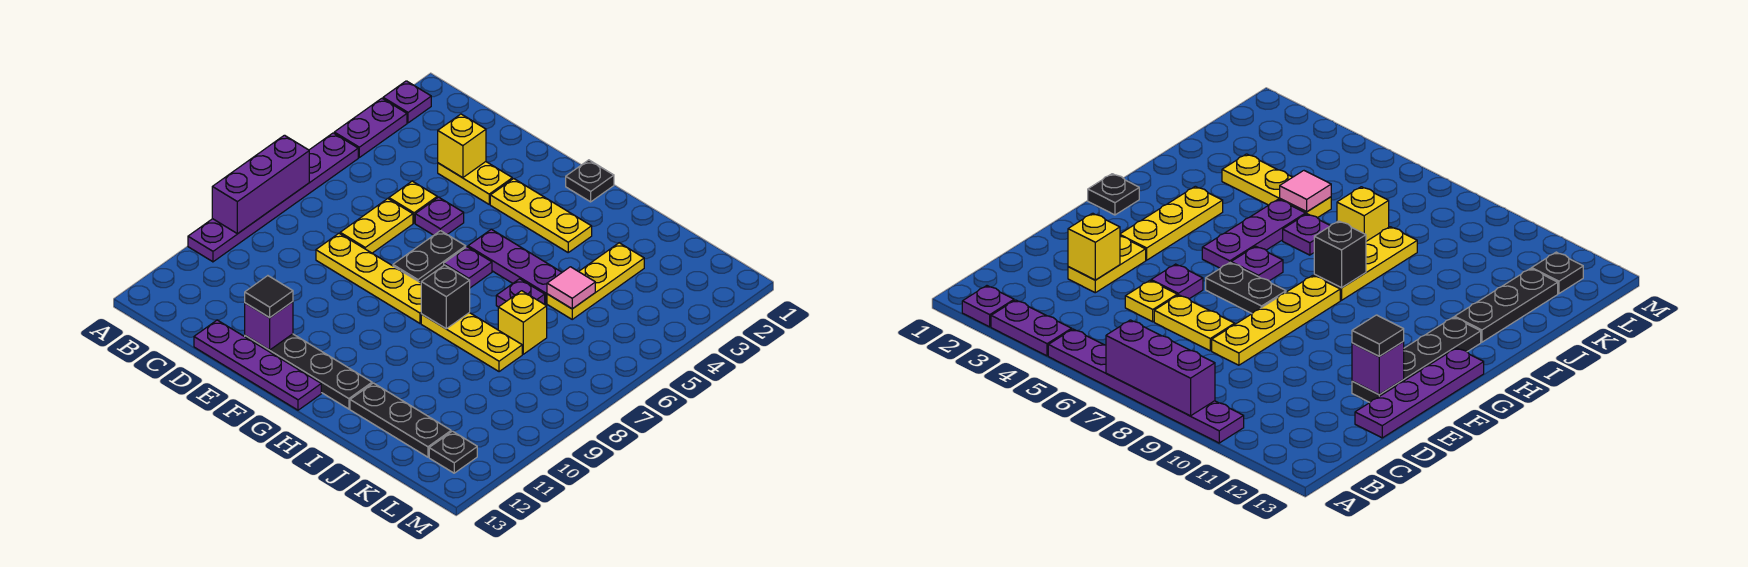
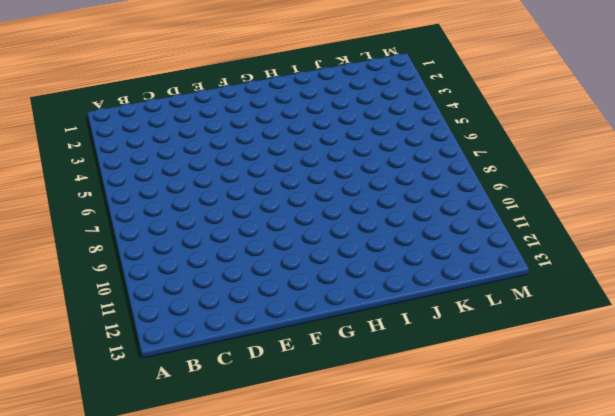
none -> purple 1x1 plate [383,81,431,123]
none -> purple 1x2 plate [334,98,407,157]
none -> purple 1x6 plate [188,133,358,262]

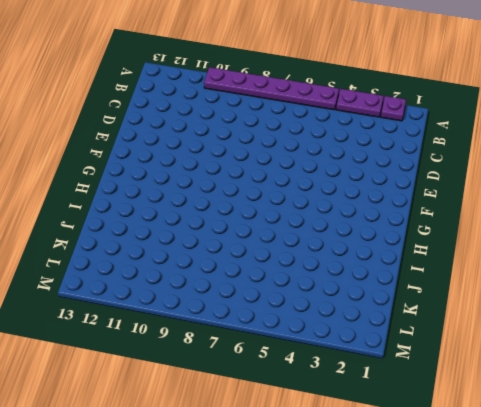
none -> yellow 1x2 plate [438,162,512,204]
none -> yellow 1x1 plate [389,181,437,223]
none -> yellow 1x2 plate [340,199,413,253]

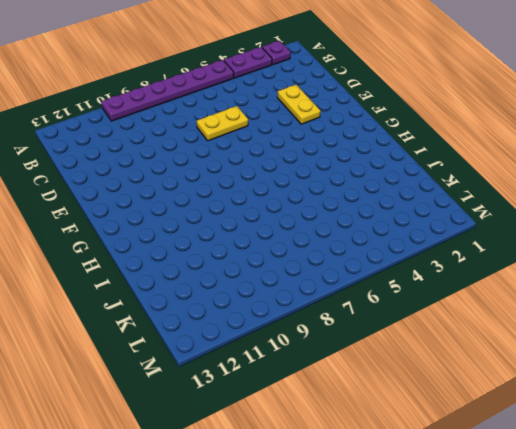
none -> yellow 1x1 plate [389,181,437,223]
none -> yellow 1x4 plate [316,233,421,323]
none -> purple 1x4 plate [194,320,321,410]

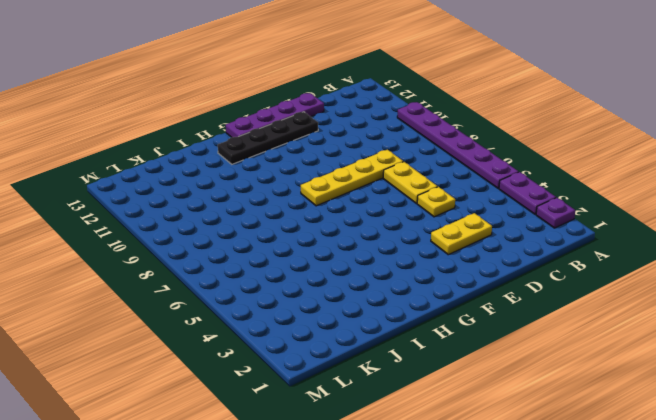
none -> purple 1x1 plate [415,197,464,235]
none -> yellow 1x3 plate [490,179,592,252]
none -> black 1x2 plate [393,231,466,283]

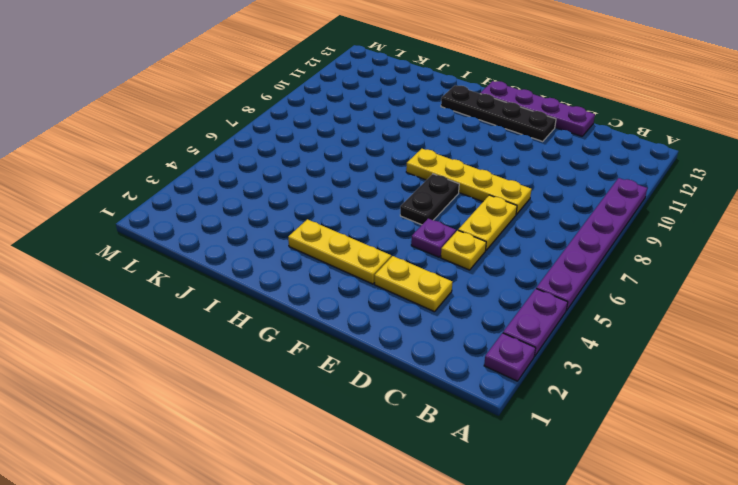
none -> black 1x1 plate [566,160,614,202]
none -> purple 1x3 plate [468,229,562,303]
none -> purple 1x1 plate [444,247,492,288]

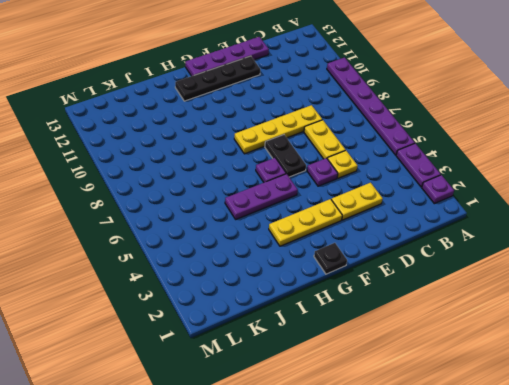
none -> yellow 1x3 plate [421,313,522,372]
none -> purple 1x1 plate [496,279,545,307]
none -> black 1x3 plate [350,383,451,457]

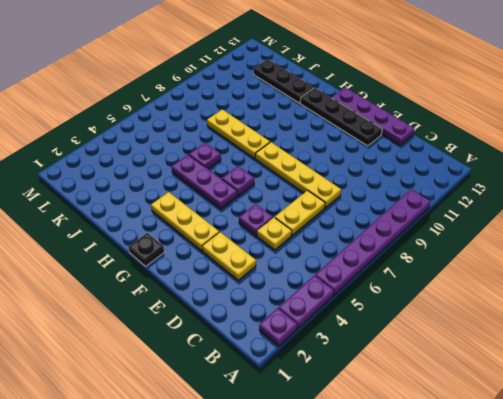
none -> black 1x2 plate [393,231,466,283]
none -> yellow 1x3 plate [547,243,644,319]
none -> yellow 1x1 brick [498,291,547,354]

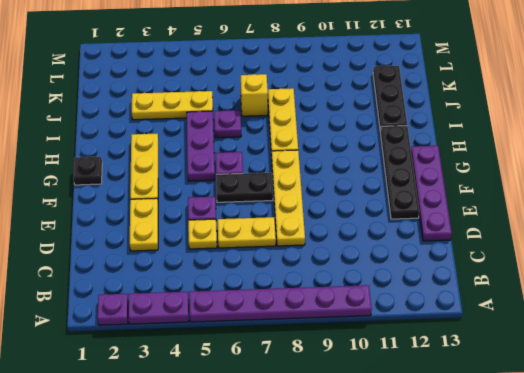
none -> black 1x1 plate [429,431,477,473]
none -> purple 1x3 brick [212,135,309,234]
none -> yellow 1x1 brick [438,114,486,178]

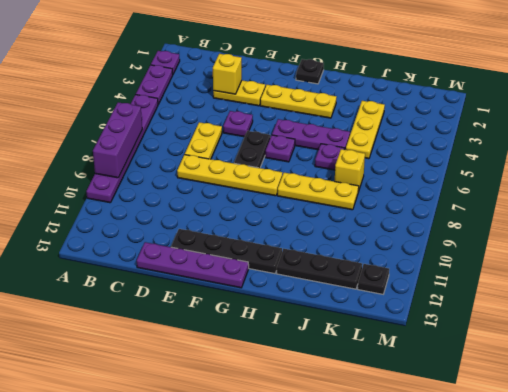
none -> yellow 1x1 plate [389,181,437,223]
none -> purple 1x1 brick [245,302,293,350]
none -> black 1x1 brick [421,265,470,329]

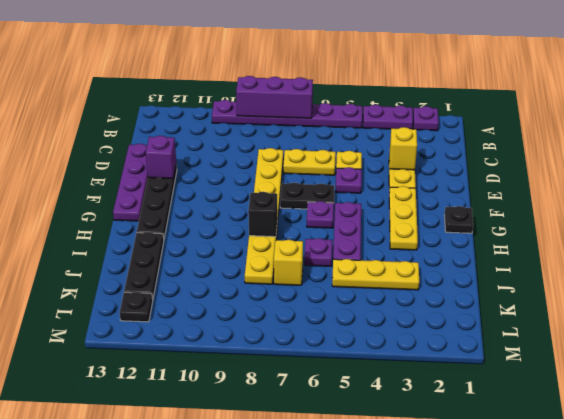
none -> pink 1x1 tile [547,267,595,309]
none -> black 1x1 tile [245,276,293,318]

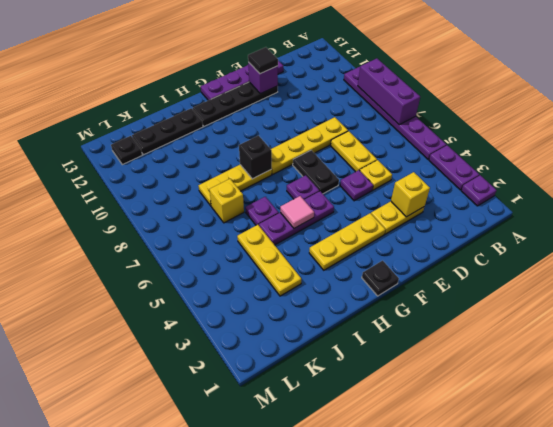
pink 1x1 tile [280,196,314,228] -> pink 1x1 tile moved to [547,267,595,309]

